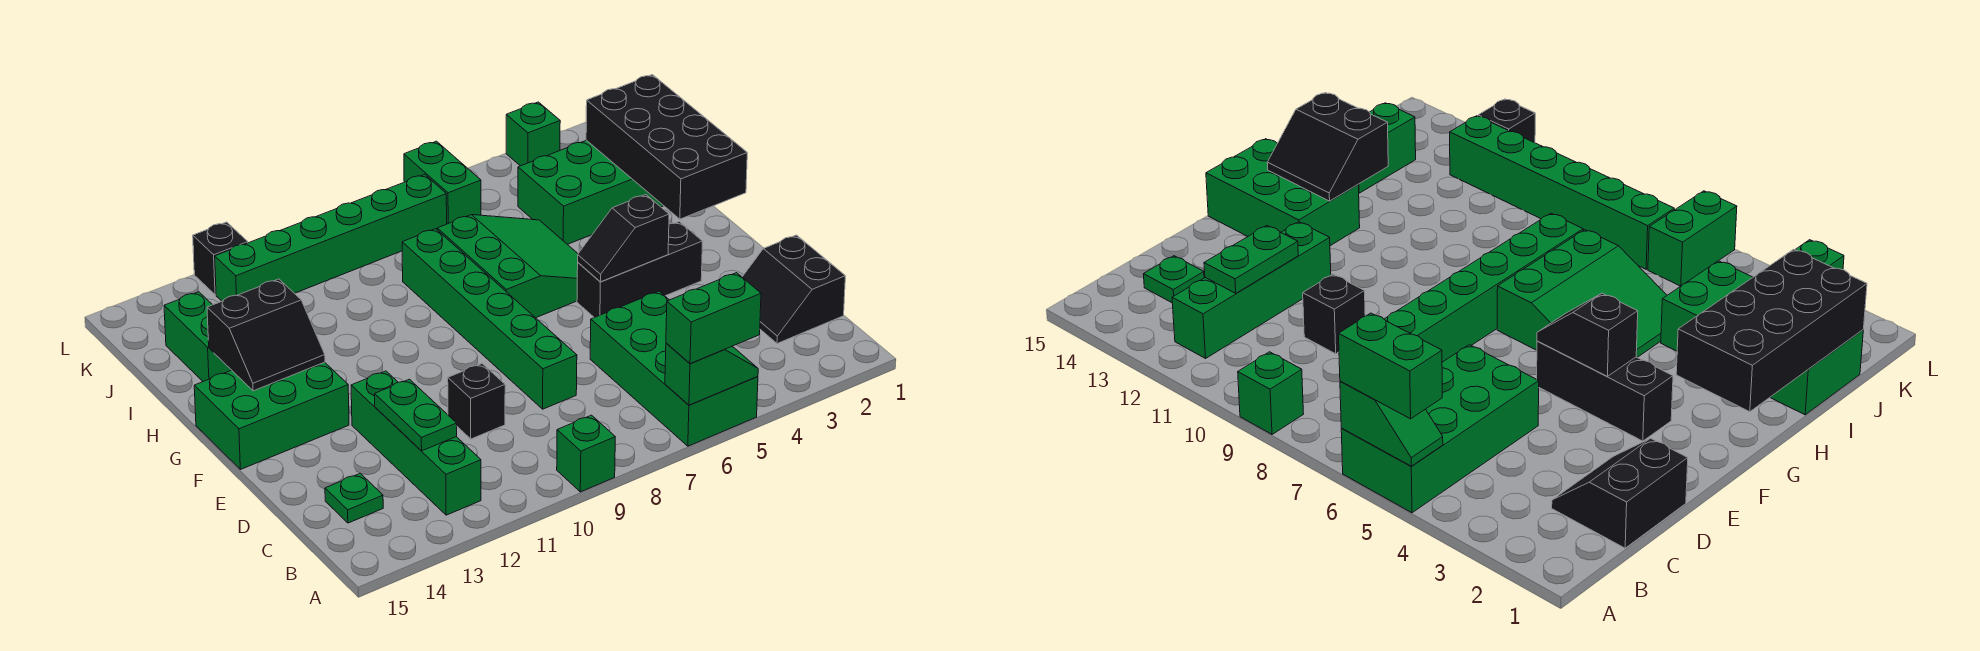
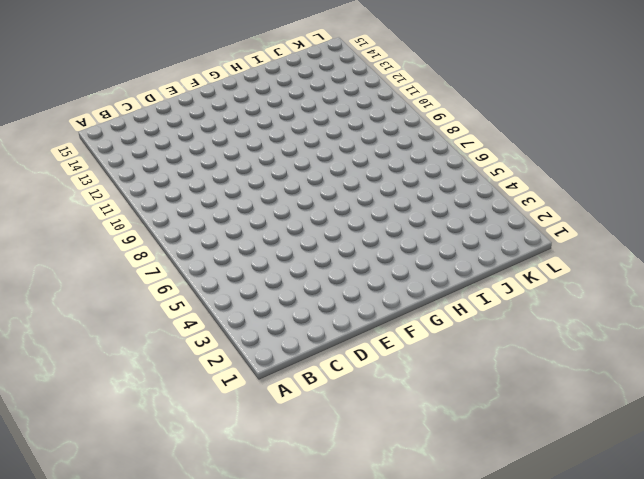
none -> green 2x4 brick [590,291,758,446]
none -> green 1x1 brick [557,415,615,492]
none -> green 1x4 brick [351,371,481,515]

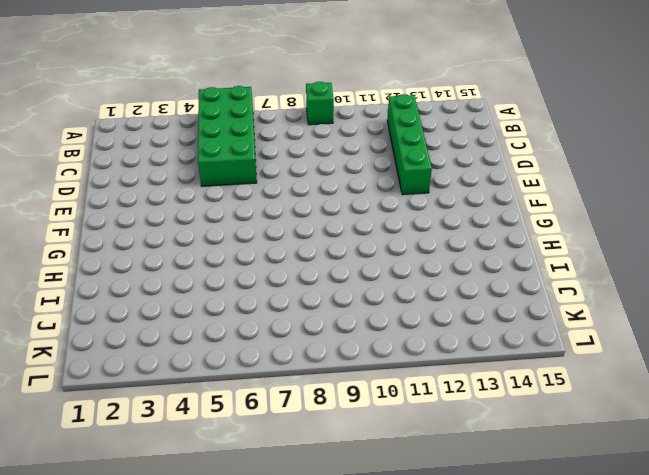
none -> black 2x2 slope [742,235,845,344]
none -> green 1x1 plate [325,473,383,523]
none -> green 1x6 brick [402,229,577,409]

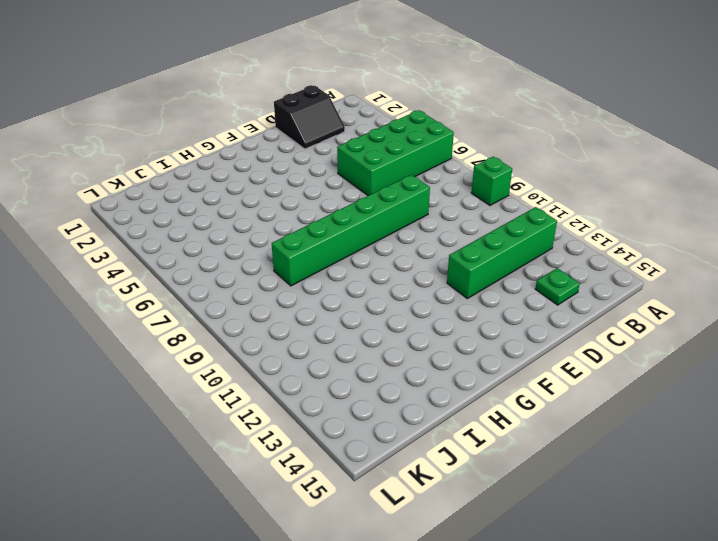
none -> black 1x1 brick [448,364,505,439]
none -> black 1x3 brick [577,222,703,318]
none -> green 2x3 brick [194,362,349,469]

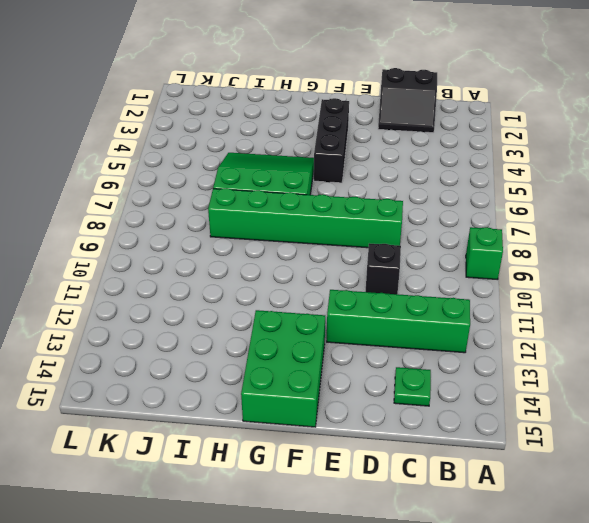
none -> green 2x4 brick [590,291,758,446]
none -> green 2x4 brick [518,140,663,244]
none -> green 1x2 brick [164,292,231,381]

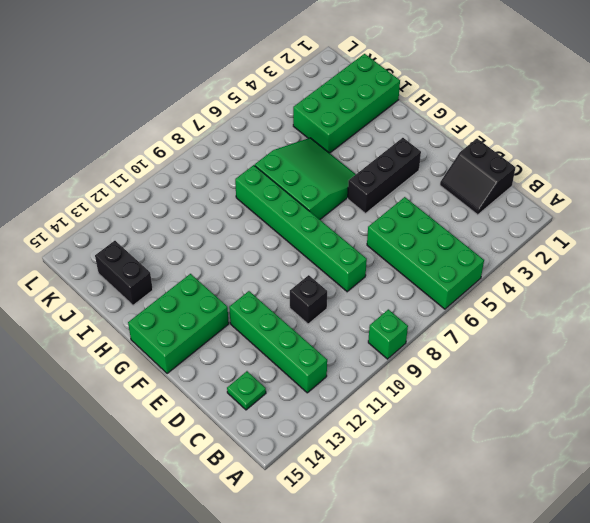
black 1x2 brick [95,241,153,305] -> green 1x2 brick [164,292,231,381]
none -> green 1x2 brick [404,141,481,224]
none -> green 1x6 brick [215,174,447,301]
none -> green 1x1 brick [506,102,560,166]

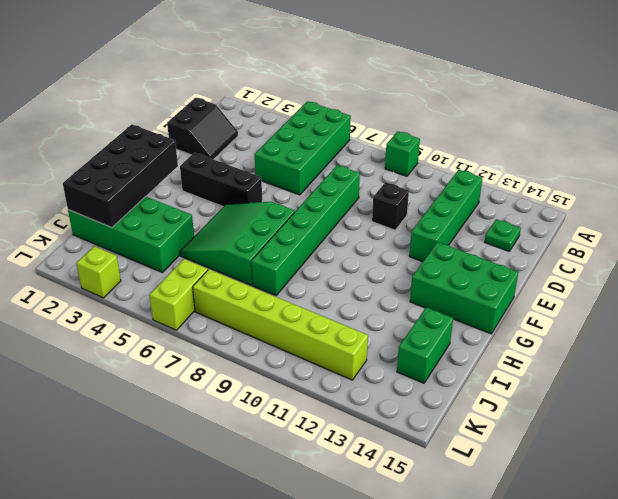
lime 1x2 brick [149,259,208,330] -> green 1x2 brick [404,141,481,224]
lime 1x6 brick [193,269,368,380] -> green 1x6 brick [215,174,447,301]
lime 1x1 brick [76,246,121,298] -> green 1x1 brick [506,102,560,166]
none -> black 1x1 brick [193,222,248,295]
none -> green 1x2 slope [665,343,758,405]
none -> green 1x2 plate [375,379,457,451]

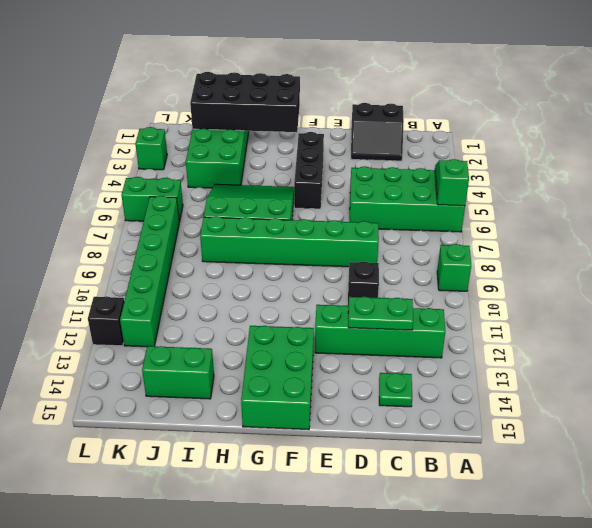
none -> black 1x2 slope [578,195,669,282]
none -> black 2x2 slope [207,279,325,391]
none -> green 1x2 brick [666,273,761,364]

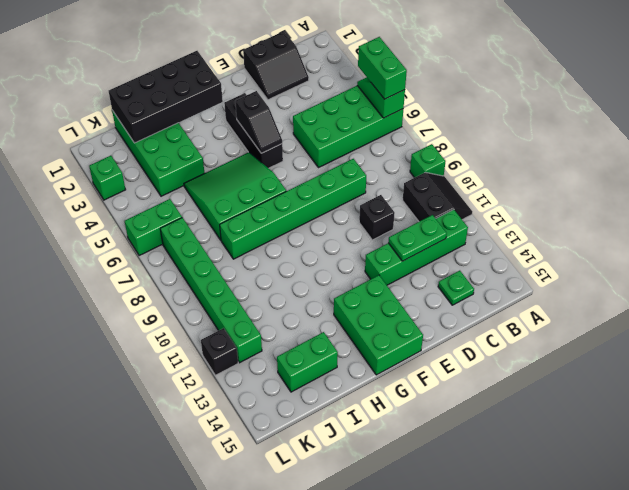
black 2x2 slope [403,172,472,222] -> black 2x2 slope moved to [207,279,325,391]

